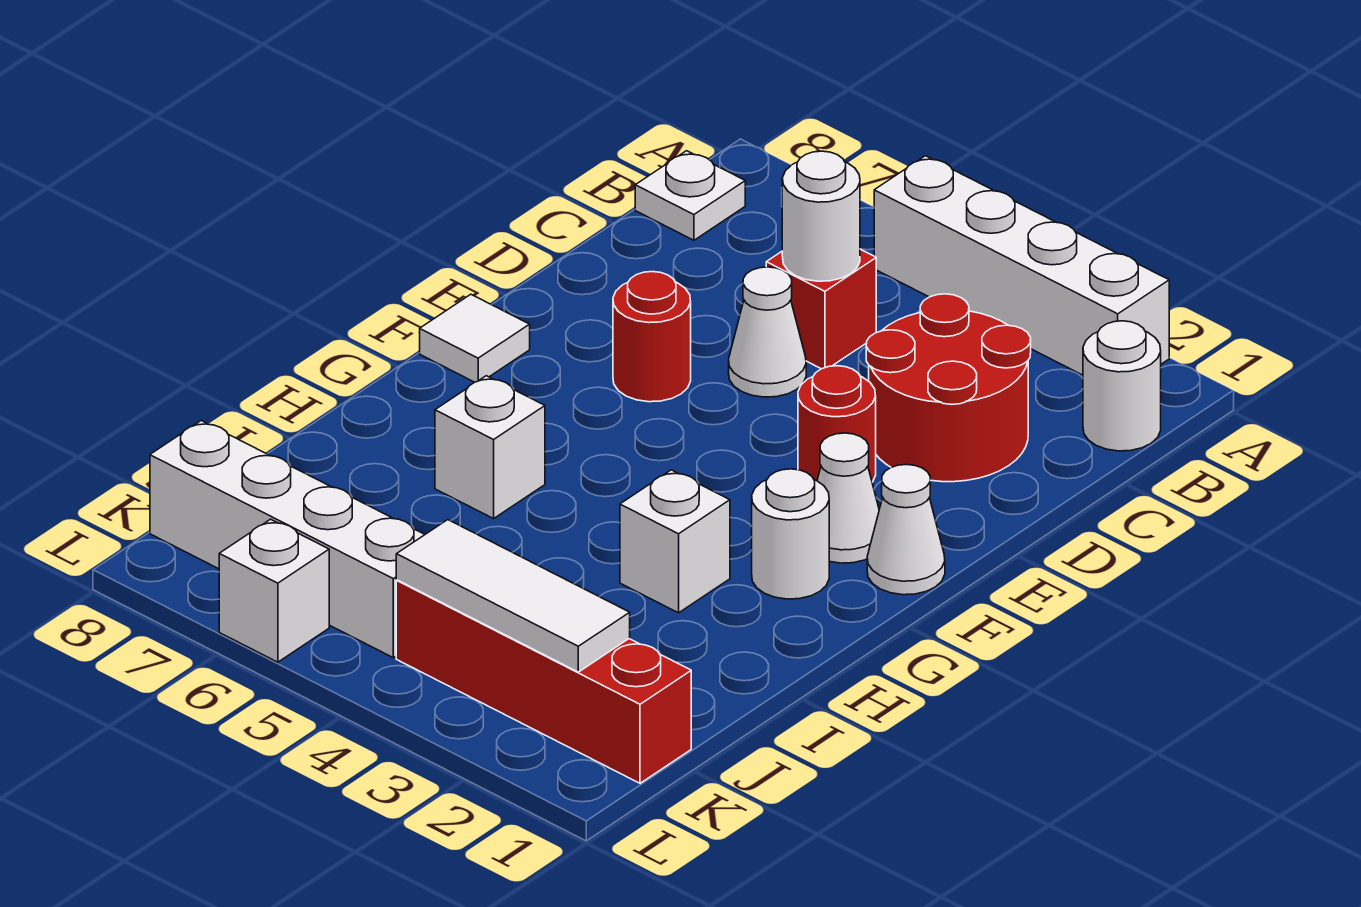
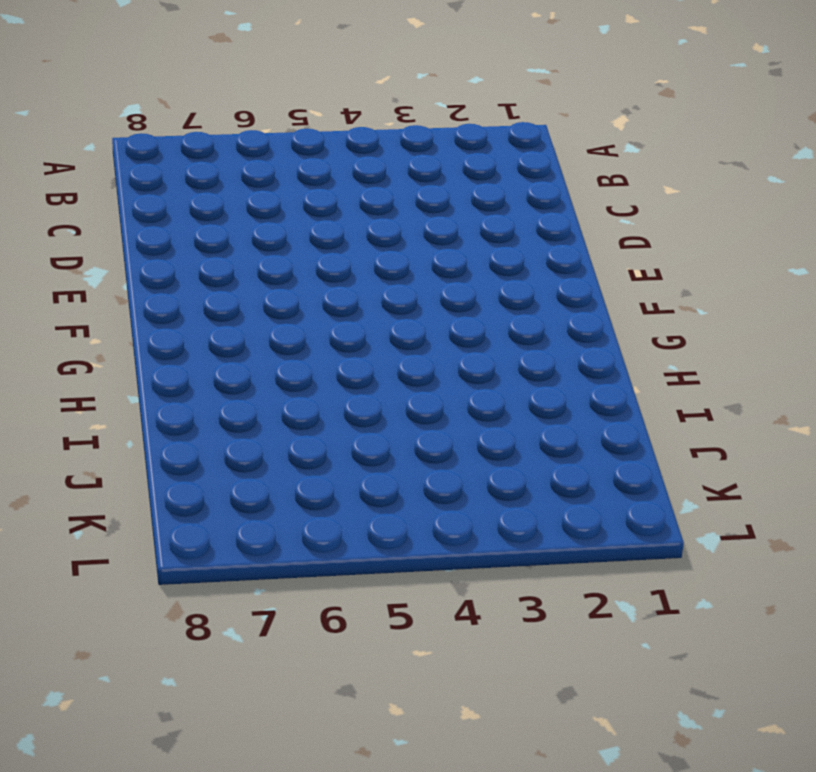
none -> white 1x4 brick [874,156,1169,375]
none -> white 1x1 round brick [1083,321,1161,451]
none -> white 1x1 plate [635,151,745,240]

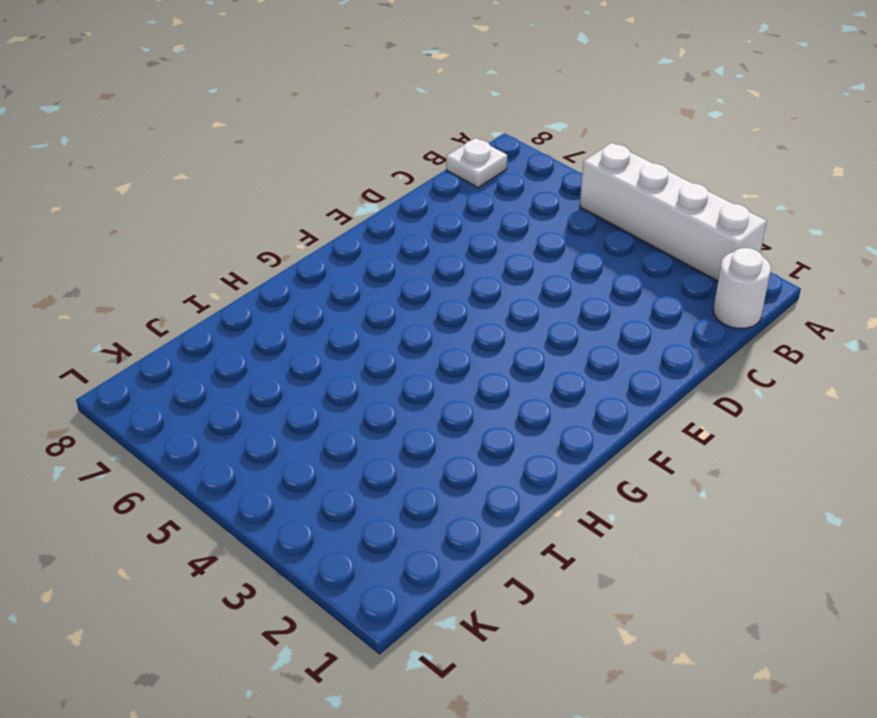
none -> red 2x2 round brick [866,294,1031,482]
none -> red 1x1 brick [766,249,876,369]
none -> white 1x1 cone [729,267,806,397]

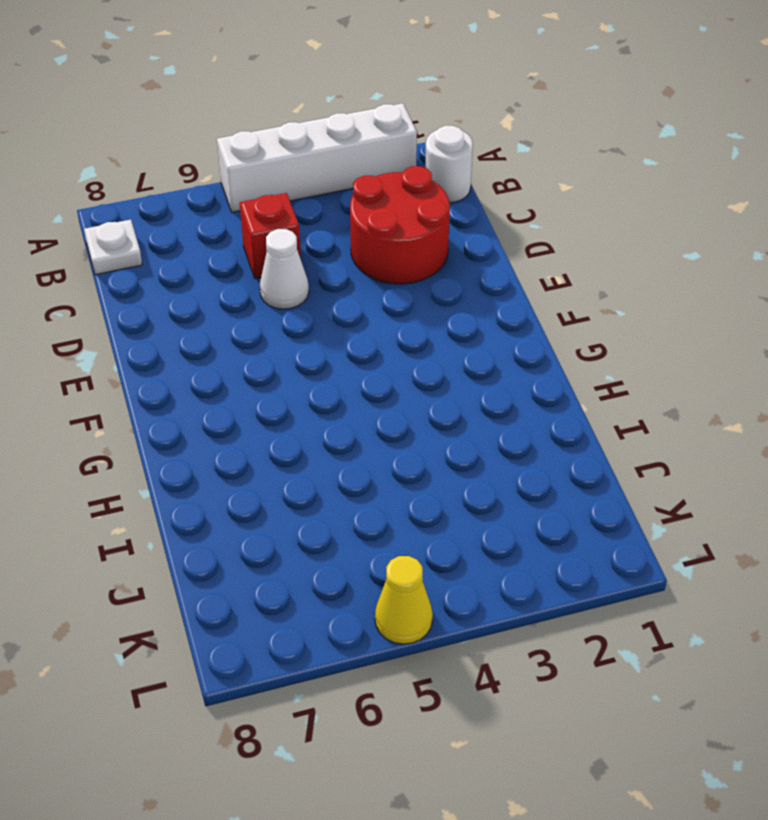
yellow 1x1 cone [375,556,433,644] -> none
none -> red 1x1 round brick [798,366,876,482]
none -> red 1x1 round brick [613,272,691,402]
none -> white 1x1 cone [867,465,945,595]

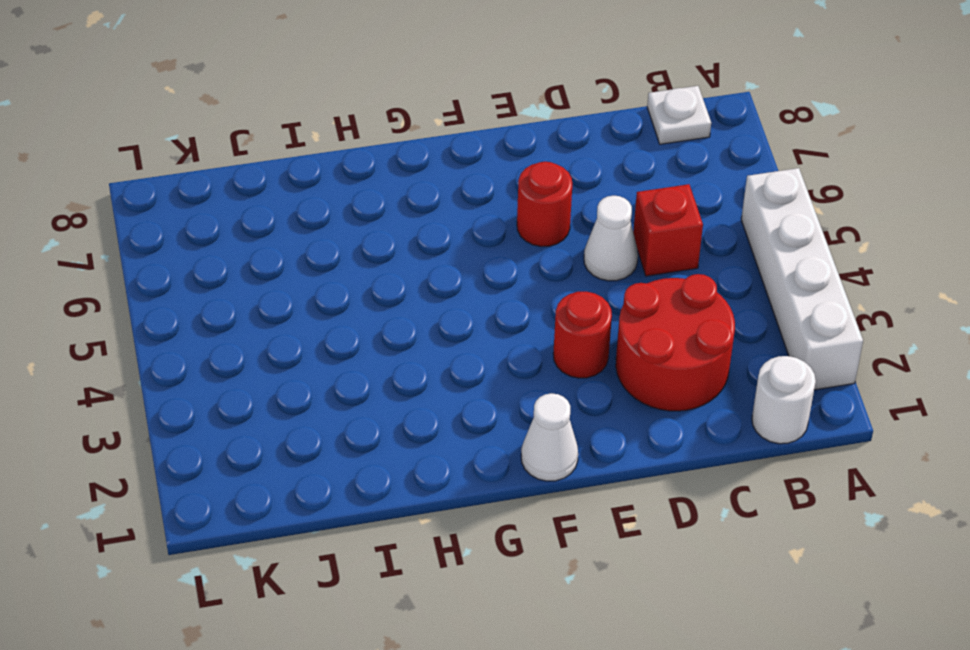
none -> white 1x1 cone [817,433,879,563]
none -> white 1x1 tile [420,294,530,382]
none -> white 1x1 round brick [752,469,829,599]

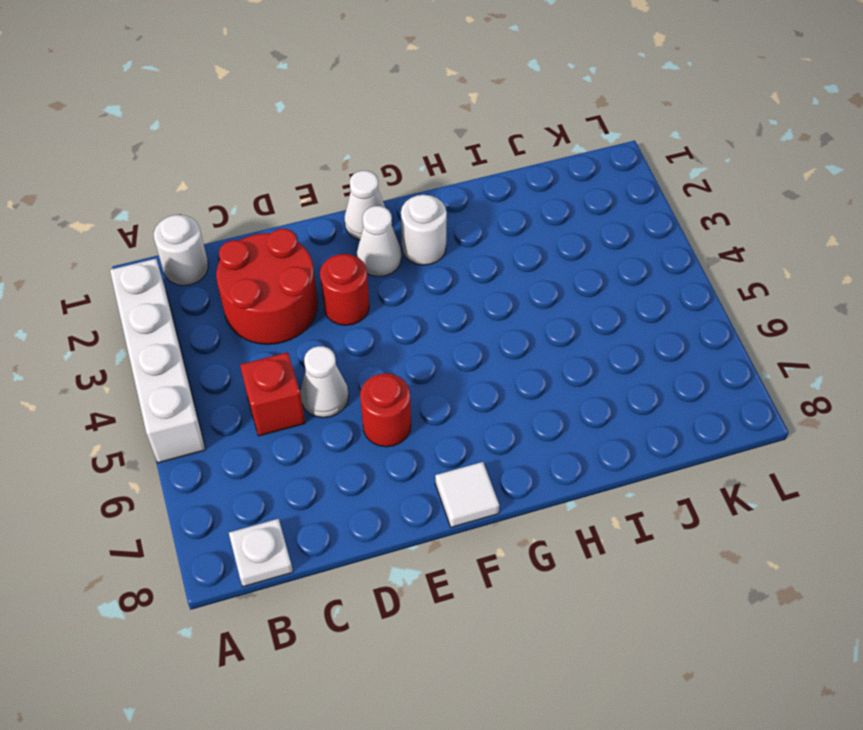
none -> white 1x1 brick [620,470,730,613]
none -> white 1x1 brick [435,376,545,519]
none -> red 1x4 brick [396,580,691,783]

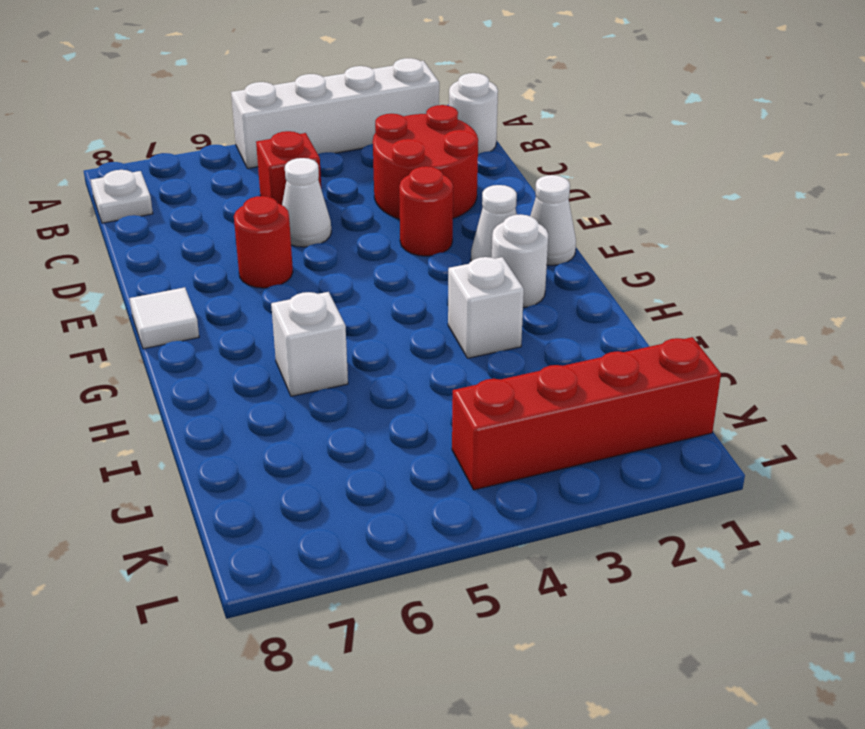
none -> white 1x4 brick [150,421,425,658]
none -> white 1x1 brick [219,519,329,662]
none -> white 1x1 round brick [782,151,860,281]

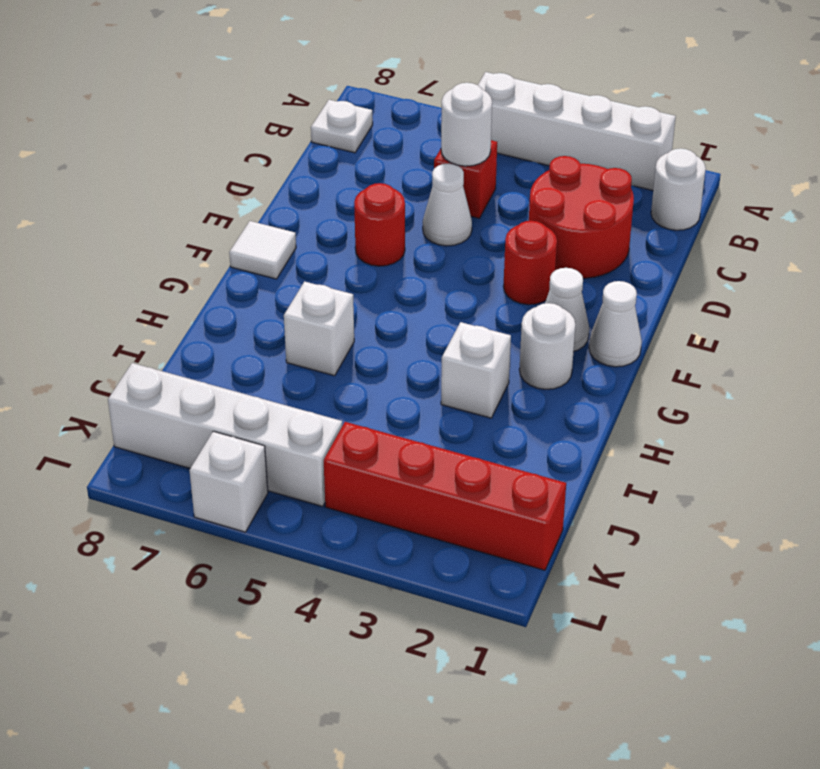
none -> white 1x3 tile [396,520,630,672]

